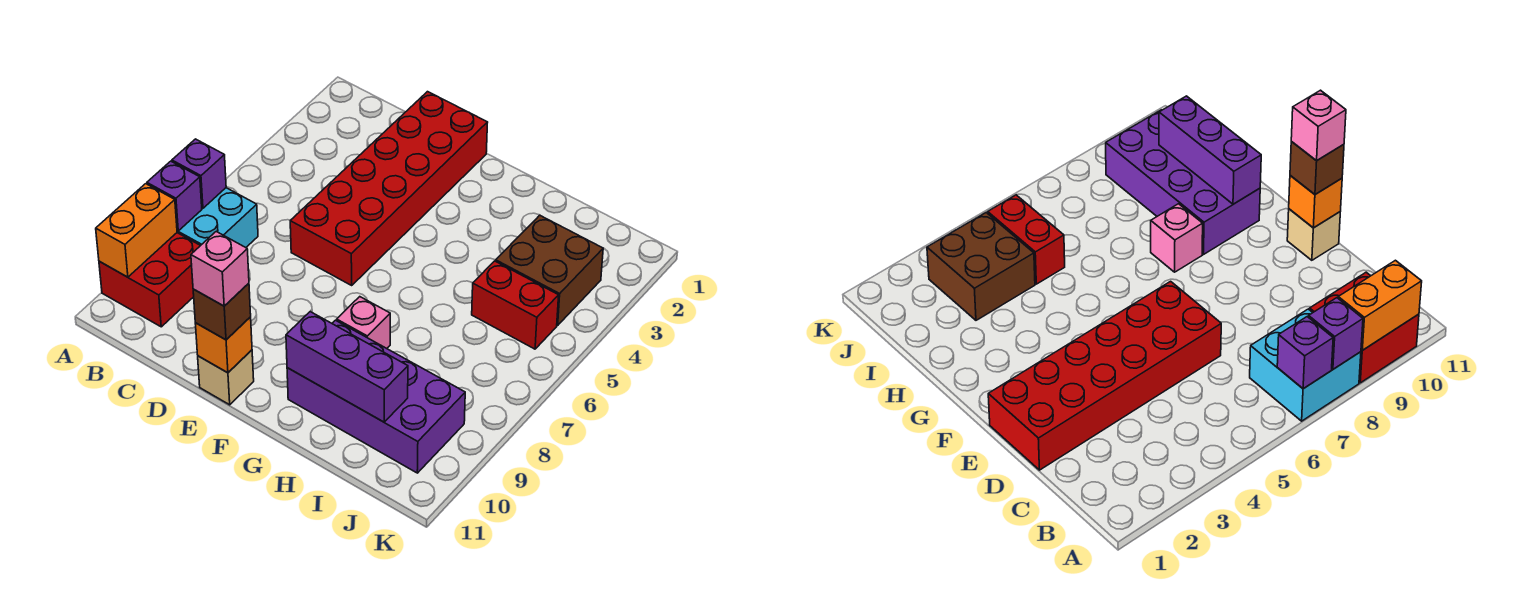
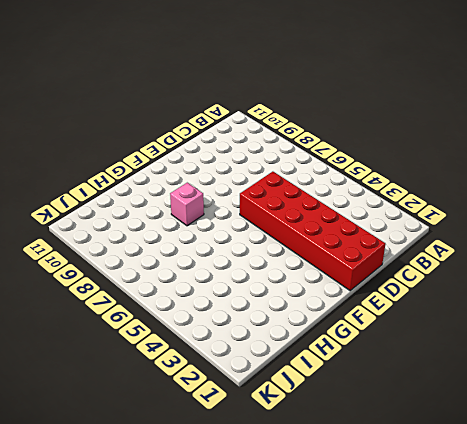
none -> cyan 2x2 brick [177,188,258,247]
none -> red 2x2 brick [99,233,200,327]
none -> tan 1x1 brick [198,350,254,405]

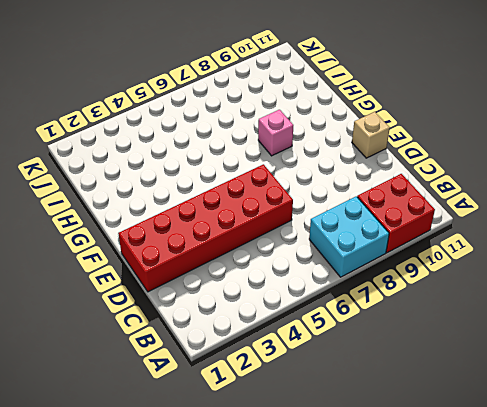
none -> purple 2x4 brick [287,320,465,473]
none -> brown 2x2 brick [496,215,603,325]
none -> red 1x2 brick [472,261,559,349]

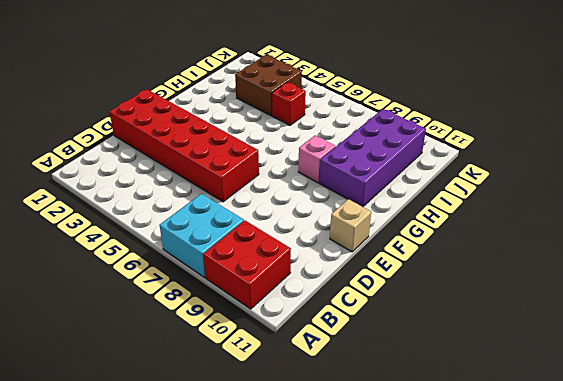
red 1x1 brick [272,82,306,125] -> red 1x2 brick [472,261,559,349]
none -> purple 1x1 brick [172,139,226,208]
none -> purple 1x1 brick [147,161,202,231]
none -> orange 1x2 brick [96,184,177,277]

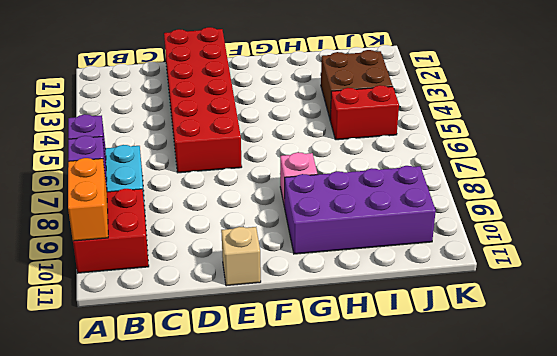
none -> orange 1x1 brick [195,317,252,373]
none -> purple 1x3 brick [286,312,408,422]
none -> brown 1x1 brick [193,283,251,340]

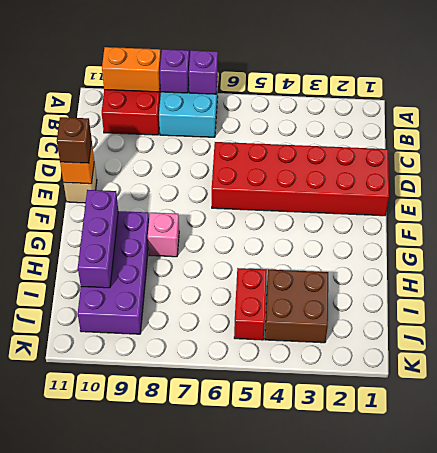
none -> pink 1x1 brick [191,232,249,306]

